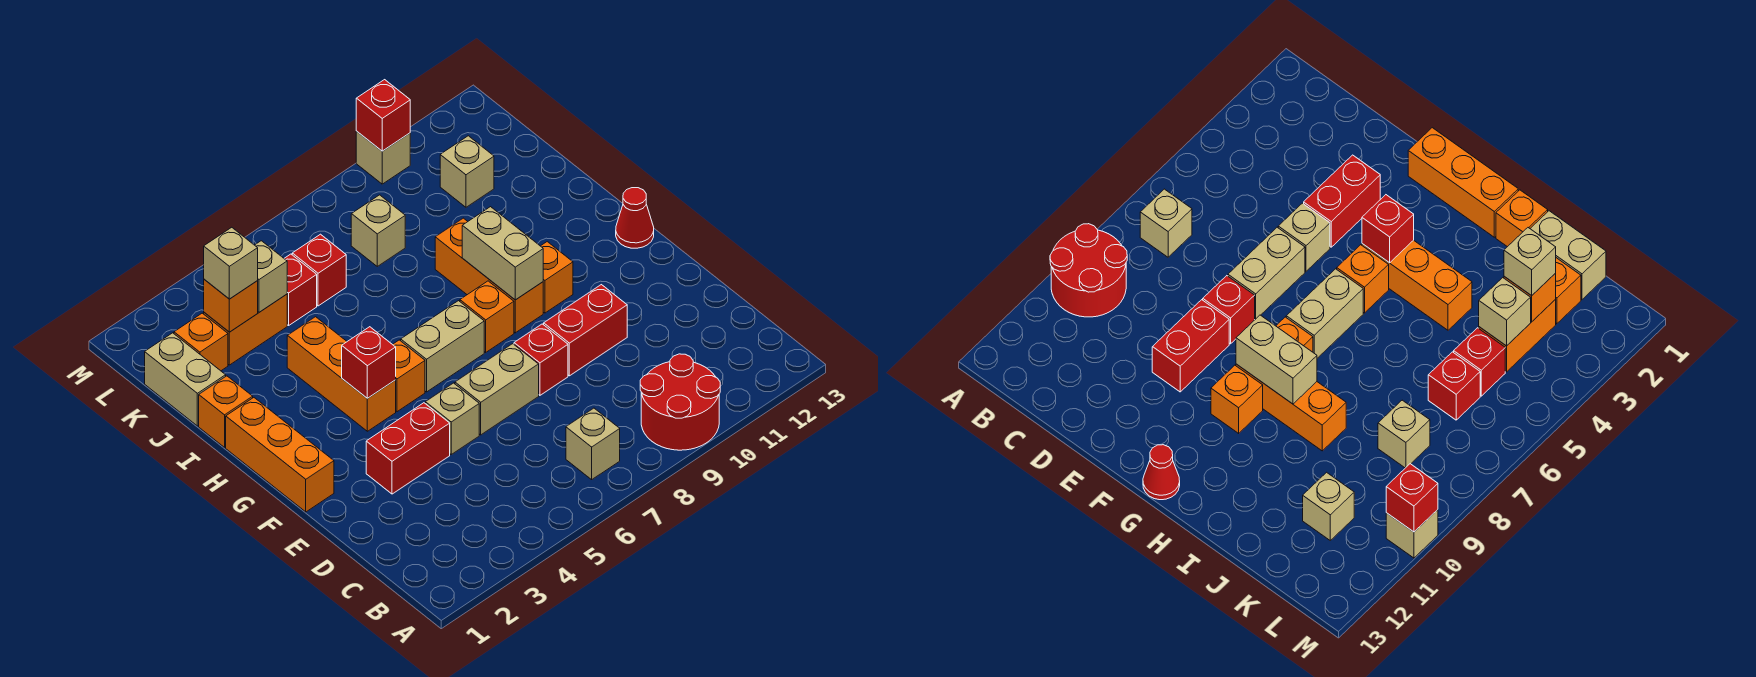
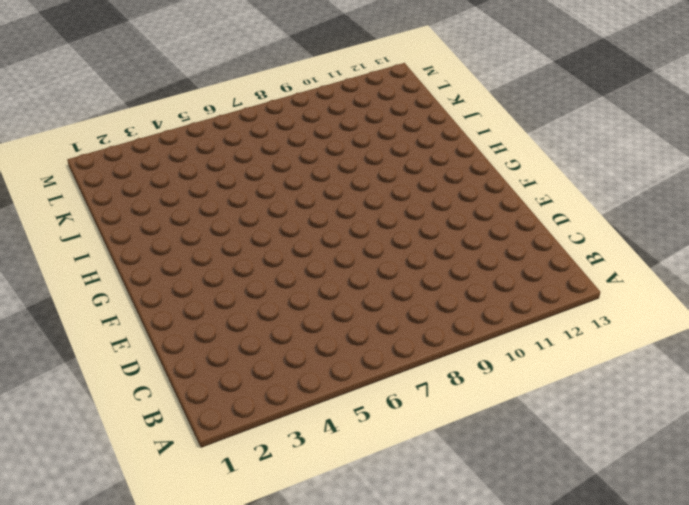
none -> red 2x2 round brick [640,354,720,450]
none -> tan 1x1 brick [566,408,620,480]
none -> red 1x2 brick [366,403,450,494]
none -> tan 1x1 brick [425,383,479,454]

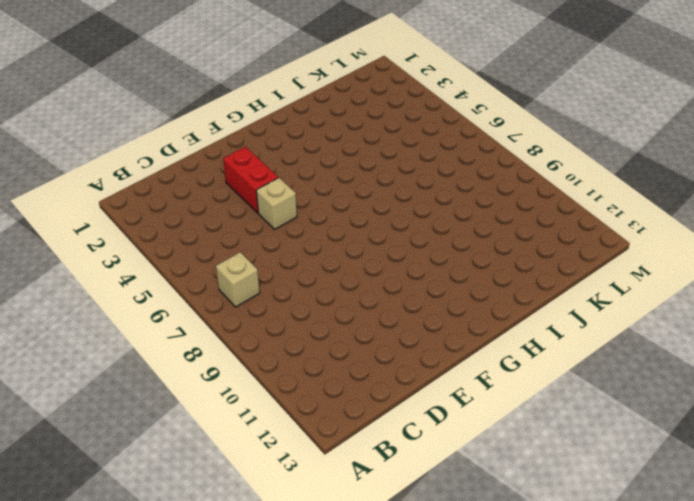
none -> red 2x2 round brick [640,354,720,450]
none -> tan 1x2 brick [455,344,539,435]
none -> red 1x1 brick [514,324,568,395]
none -> red 1x2 brick [544,285,627,376]

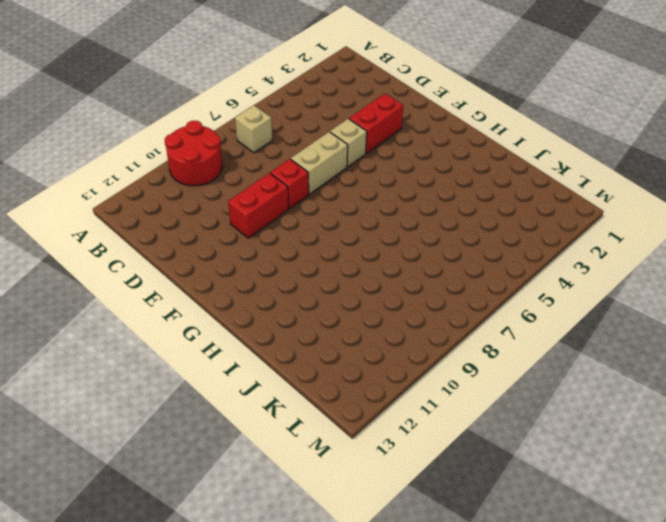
none -> orange 1x3 brick [226,398,334,512]
none -> orange 1x3 brick [287,317,396,431]
none -> orange 1x1 brick [392,340,425,412]
none -> tan 1x2 brick [401,301,484,392]

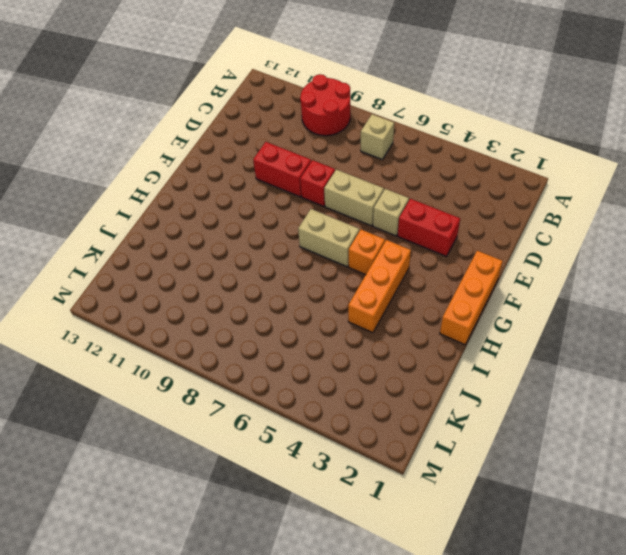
none -> orange 1x1 brick [460,281,514,352]
none -> orange 1x3 brick [435,218,543,333]
none -> orange 1x1 brick [541,242,573,313]
none -> red 1x1 cone [616,188,654,248]

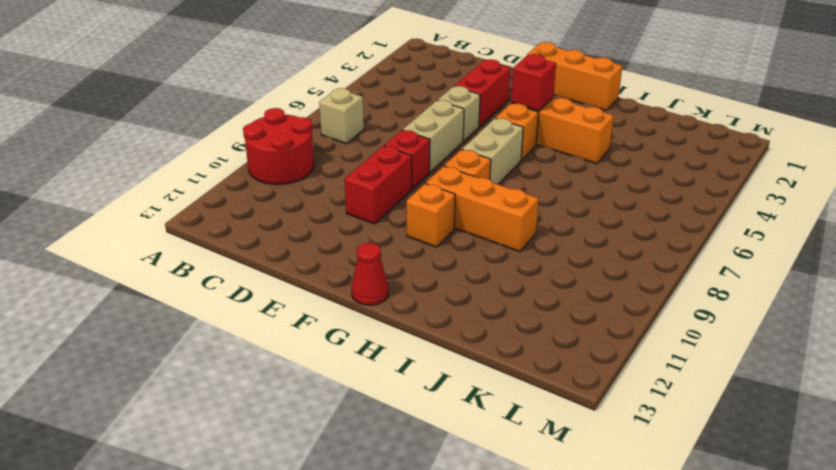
none -> orange 1x1 brick [199,376,253,447]
none -> tan 1x2 brick [145,333,226,426]
none -> orange 1x1 brick [174,313,228,371]
none -> orange 1x2 brick [204,294,287,365]

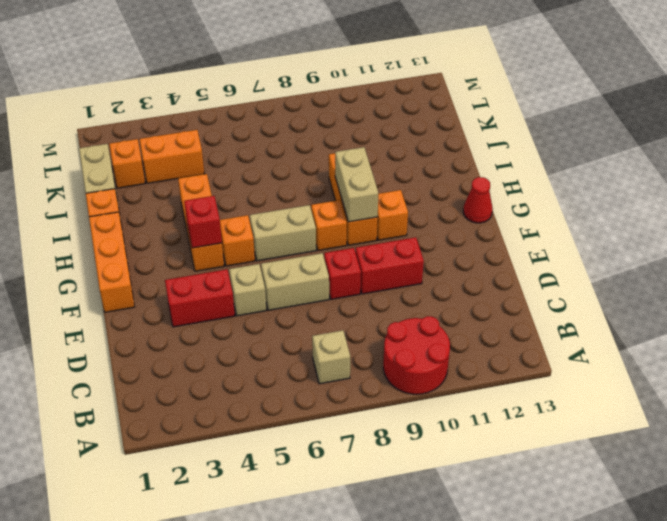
none -> red 1x1 brick [284,254,317,326]
none -> red 1x1 brick [292,234,346,306]
none -> tan 1x1 brick [351,195,405,266]
none -> tan 1x1 brick [440,136,494,207]

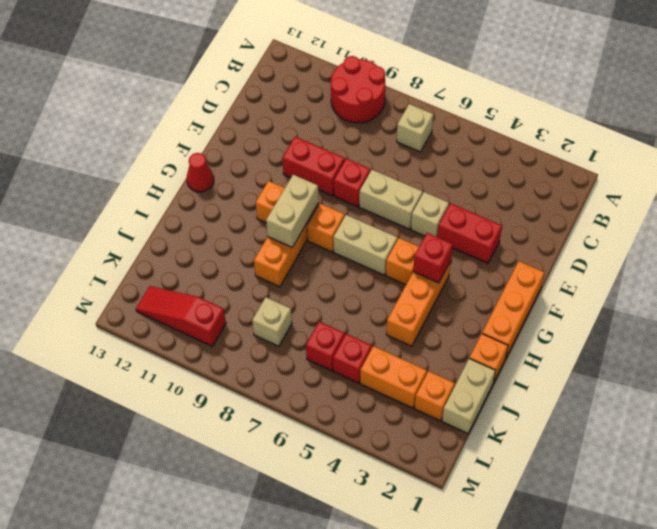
red 1x3 slope [136,286,226,346] -> none
none -> tan 1x1 brick [440,136,494,207]
none -> tan 1x1 brick [356,131,410,184]
none -> orange 1x1 brick [204,279,258,332]
none -> tan 1x1 brick [255,241,287,312]

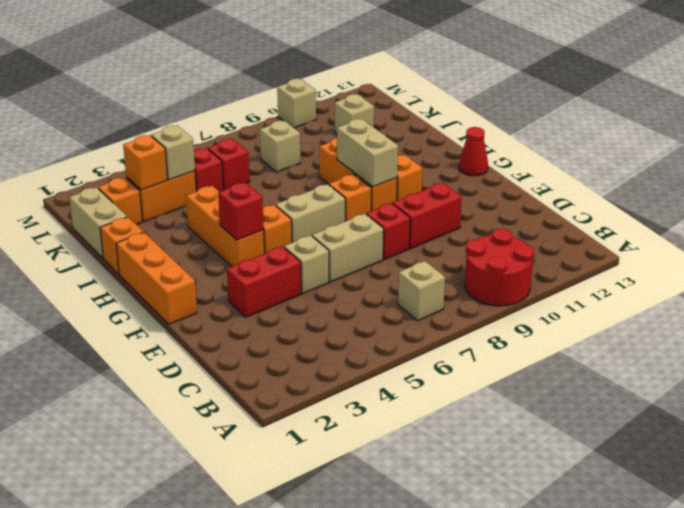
none -> red 1x1 brick [356,80,410,151]
none -> tan 1x1 brick [204,227,258,299]

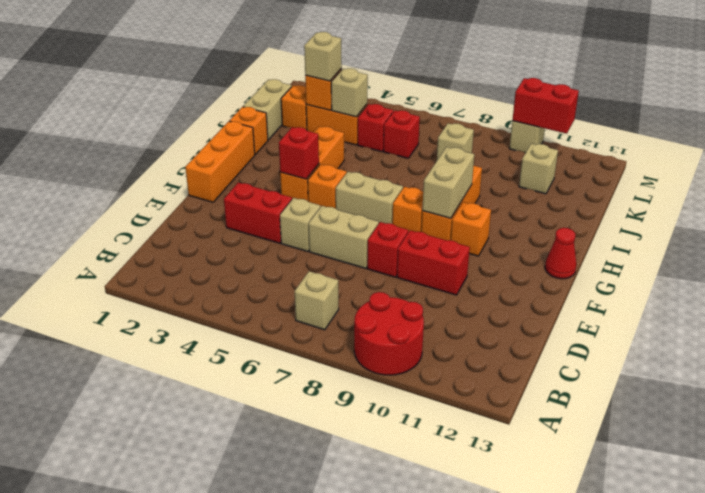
red 1x2 brick [512,78,579,134] -> red 1x1 brick [356,80,410,151]

